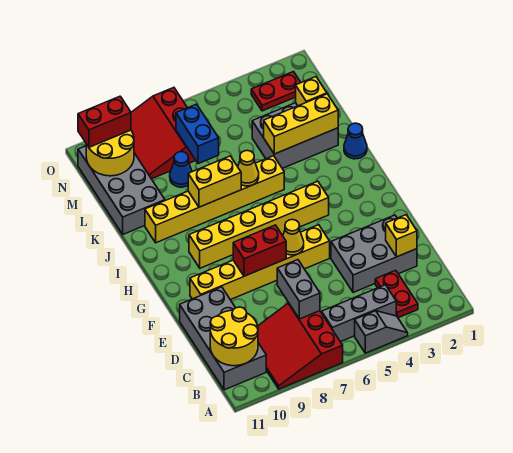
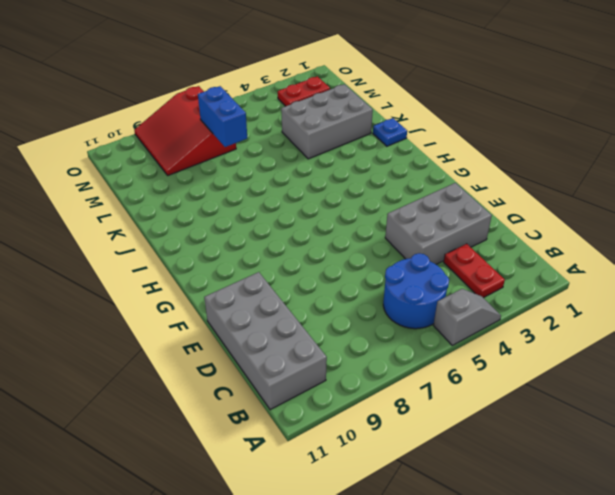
blue 2x2 round brick [383,253,449,329] -> grey 1x3 brick [322,285,396,342]
blue 1x1 plate [373,118,407,146] -> blue 1x1 cone [344,123,367,159]
none -> red 3x3 slope [258,303,343,389]
none -> yellow 1x6 brick [190,225,330,300]
none -> yellow 1x6 brick [189,181,329,268]

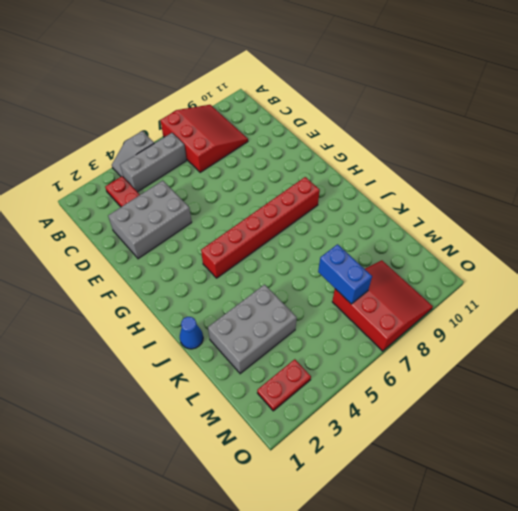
red 1x6 brick [201,177,320,278] -> yellow 1x6 brick [189,181,329,268]
none -> grey 2x4 brick [180,287,266,390]
none -> yellow 1x6 brick [190,225,330,300]
none -> yellow 1x6 brick [145,156,284,243]

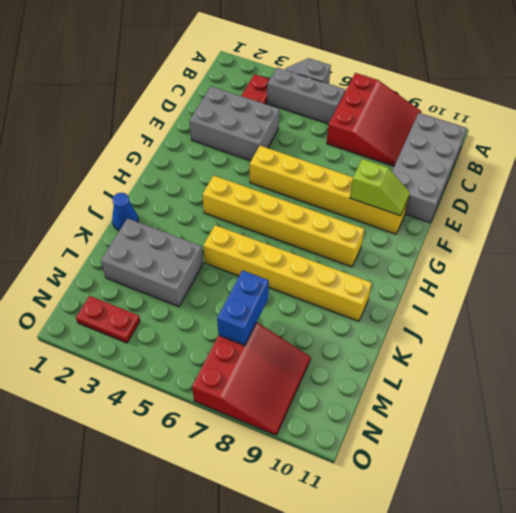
lime 1x2 slope [350,159,410,216] -> none
none -> grey 2x4 brick [78,146,165,234]
none -> blue 1x1 cone [170,152,192,187]
none -> yellow 2x2 round brick [210,307,258,366]

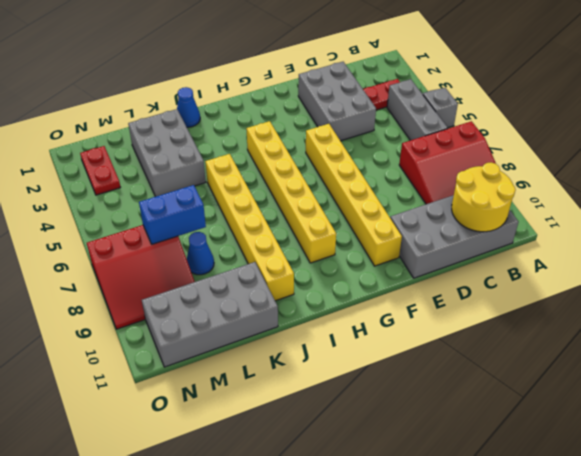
none -> grey 1x2 brick [277,260,320,319]
none -> yellow 1x1 brick [386,215,417,257]
none -> yellow 1x1 cone [283,220,304,255]

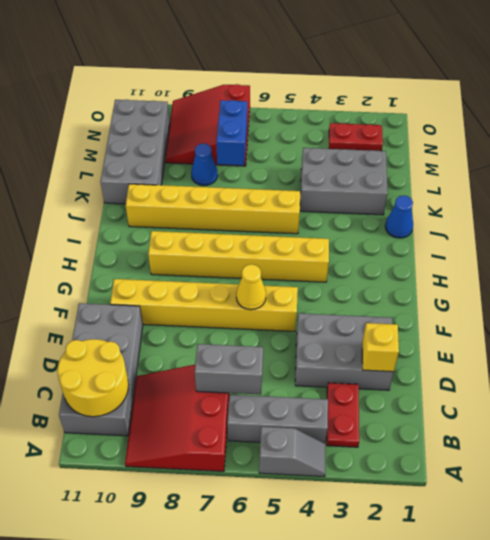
grey 1x2 brick [195,344,263,395] -> grey 1x2 brick turned to [277,260,320,319]
none -> red 1x2 brick [233,225,286,276]
none -> yellow 1x1 cone [238,150,259,186]
none -> yellow 1x2 brick [188,156,241,207]

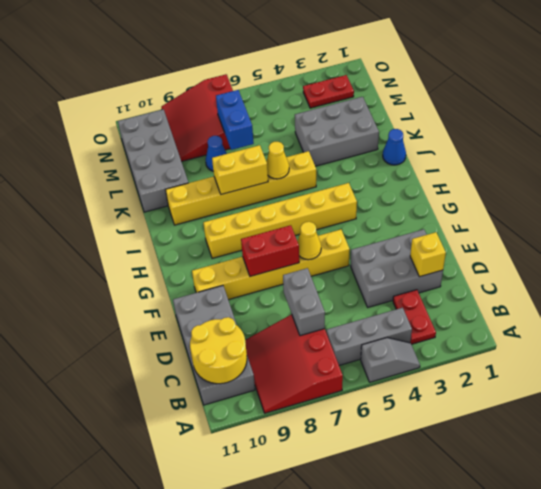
none -> yellow 1x3 brick [264,94,338,154]
none -> yellow 1x1 brick [296,77,327,106]
none -> yellow 2x2 round brick [86,130,134,176]

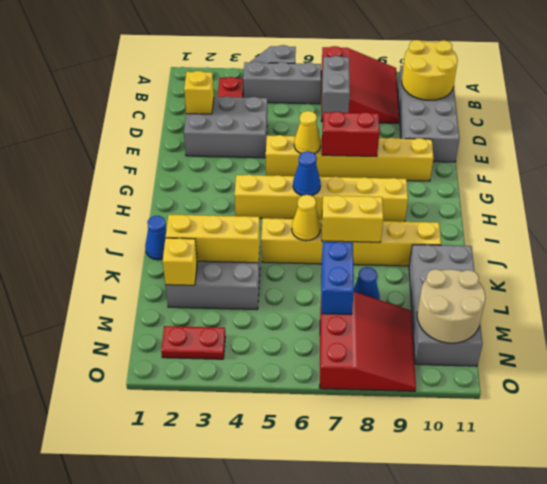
blue 1x1 cone [293,151,321,196] -> none
tan 2x2 round brick [417,269,486,343] -> yellow 2x2 round brick [86,130,134,176]
none -> red 1x2 brick [78,96,131,147]

